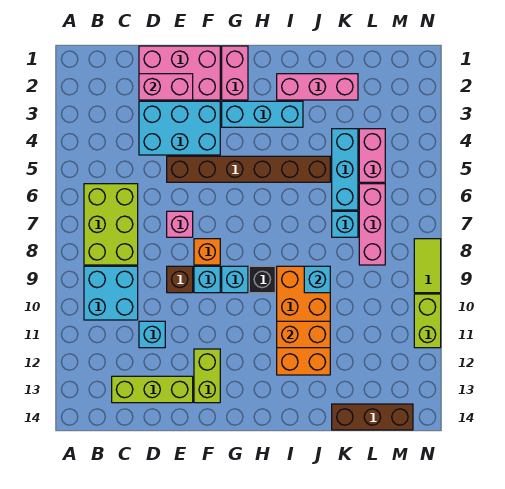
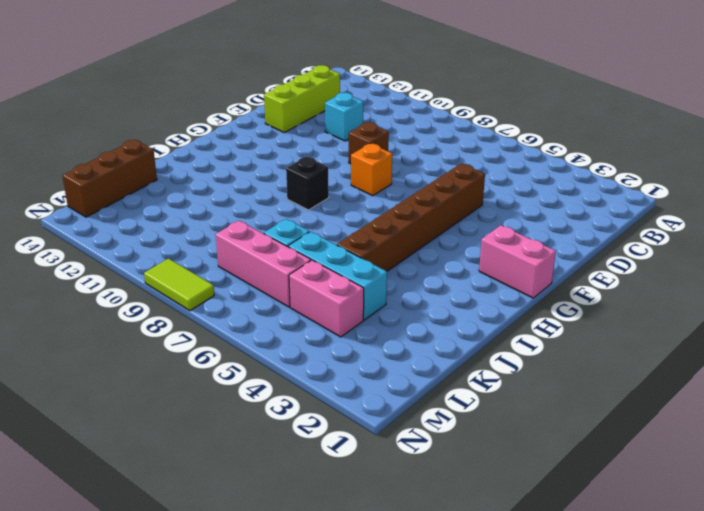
none -> lime 2x3 brick [84,184,138,265]
none -> cyan 2x2 brick [84,266,138,320]
none -> pink 2x3 brick [139,46,220,100]

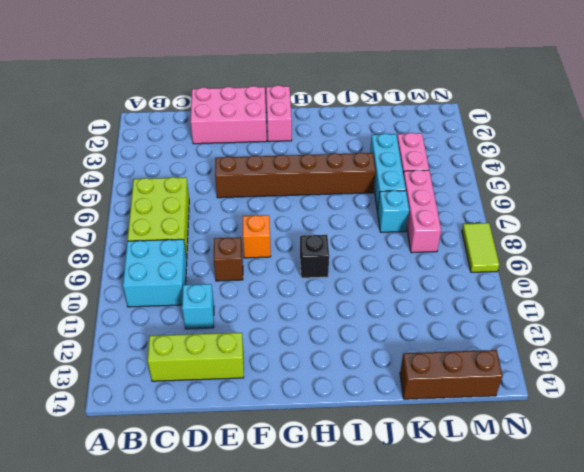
none -> cyan 2x3 brick [139,101,220,155]
none -> pink 1x1 brick [167,211,193,237]
none -> cyan 1x1 brick [194,266,220,293]

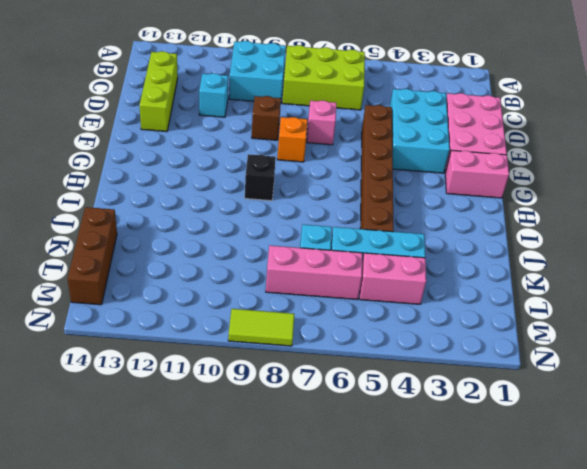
none -> cyan 1x1 brick [194,266,220,293]
none -> lime 1x2 brick [194,349,220,403]
none -> cyan 1x3 brick [222,101,303,127]

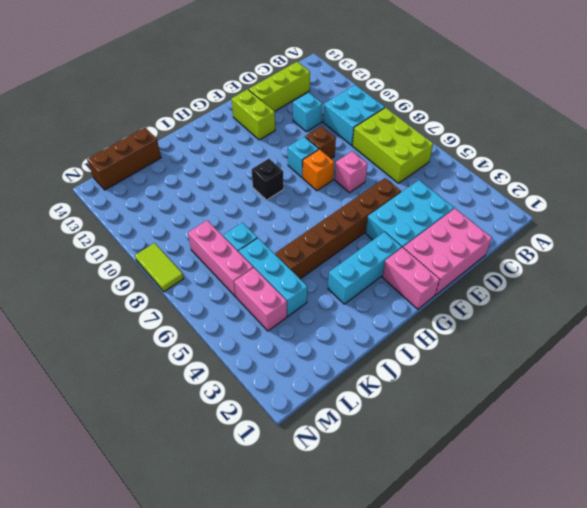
none -> cyan 1x1 brick [222,266,248,293]
none -> pink 1x3 brick [277,74,358,100]
none -> orange 2x4 brick [277,266,330,375]

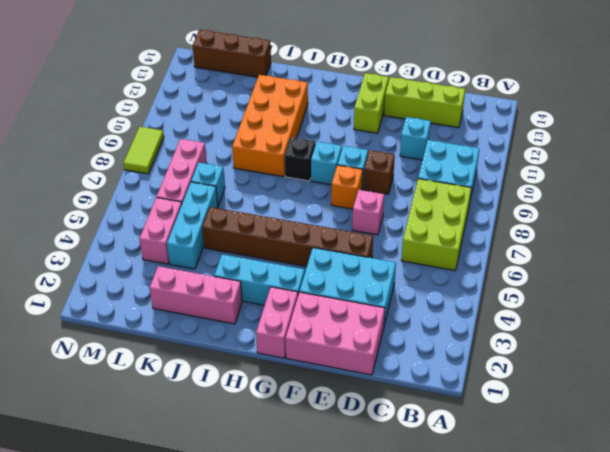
none -> lime 1x2 brick [414,294,441,348]
none -> pink 1x2 brick [139,74,193,100]
none -> orange 1x2 brick [277,321,330,348]

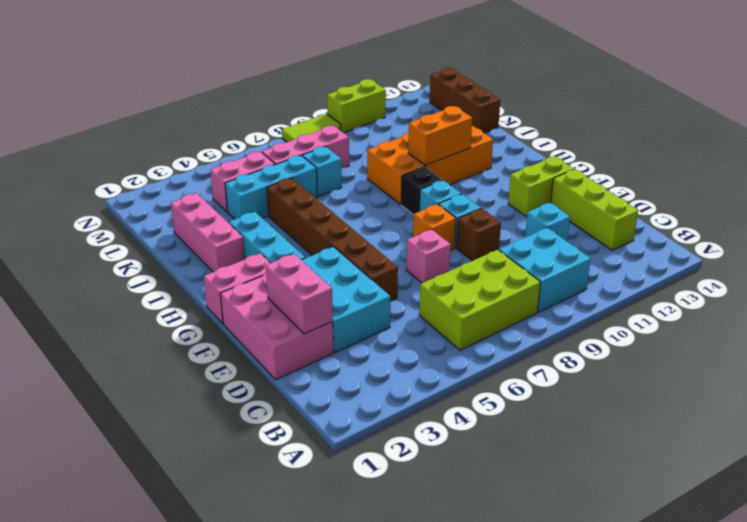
orange 1x2 brick [408,106,472,165] -> orange 1x2 brick turned to [277,321,330,348]
none -> cyan 1x1 brick [304,266,330,293]

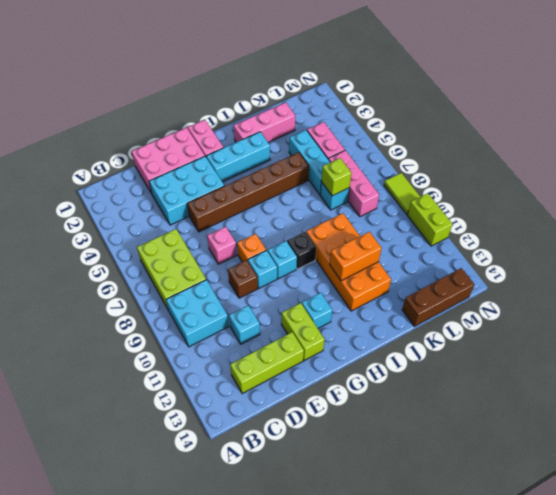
cyan 1x1 brick [302,293,332,328] -> cyan 1x1 brick moved to [304,266,330,293]
lime 1x1 brick [321,158,351,196] -> none
none -> pink 1x2 brick [139,74,193,100]

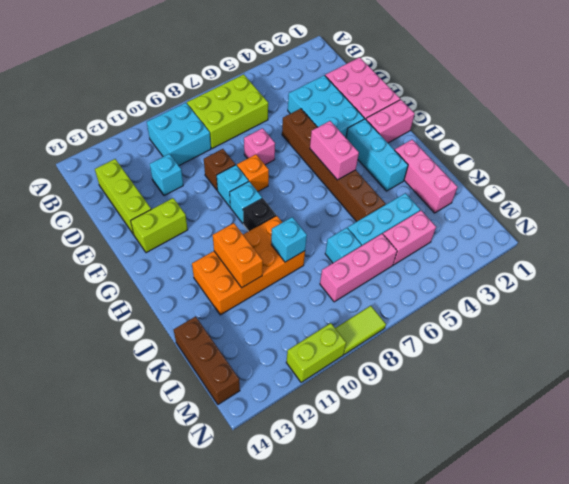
pink 1x2 brick [310,121,359,180] -> pink 1x2 brick moved to [139,74,193,100]

